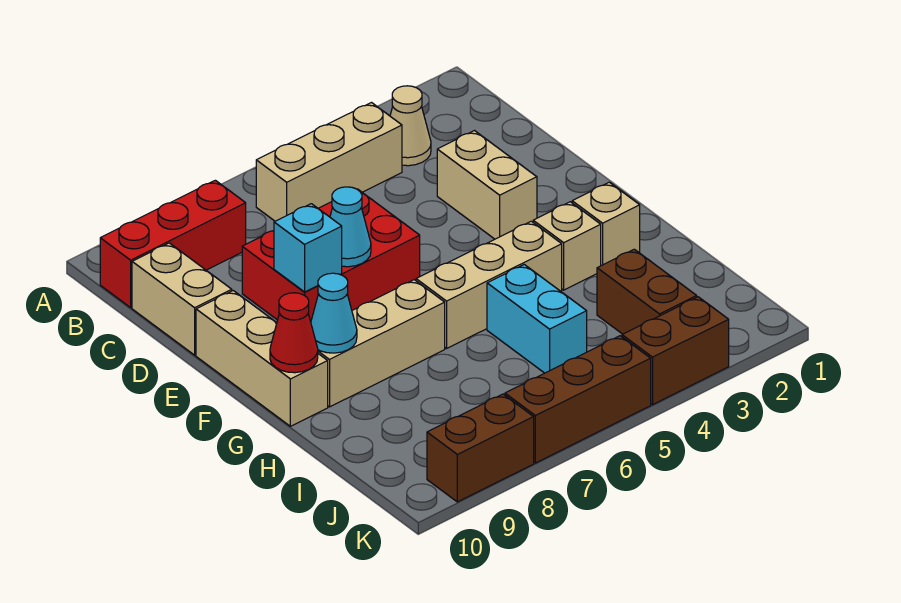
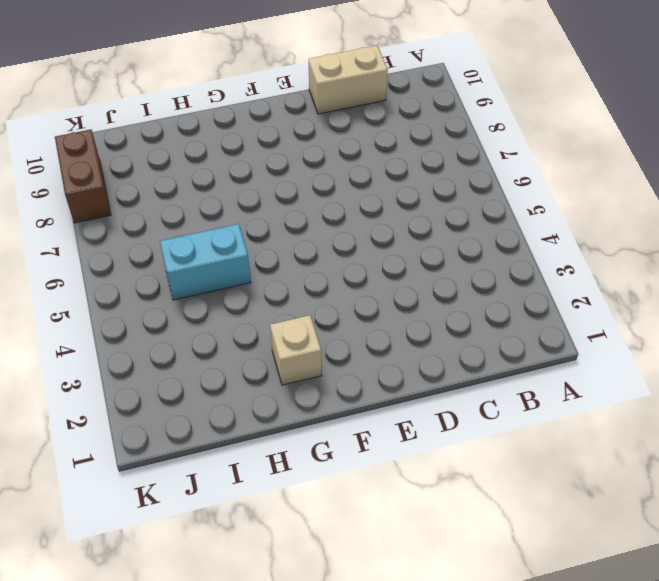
none -> tan 1x1 cone [390,86,431,166]
none -> tan 1x3 brick [256,103,402,221]
none -> red 1x3 brick [100,180,246,308]

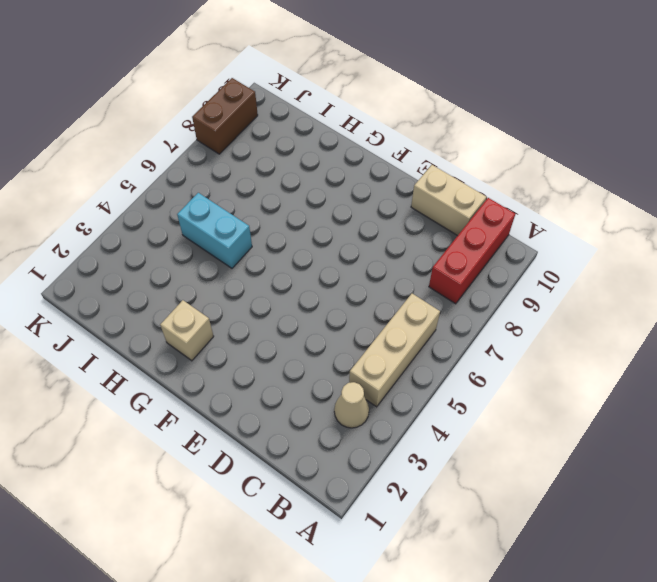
none -> tan 1x2 brick [437,131,537,239]
none -> red 2x3 brick [242,189,420,322]
none -> tan 1x3 brick [196,291,328,426]

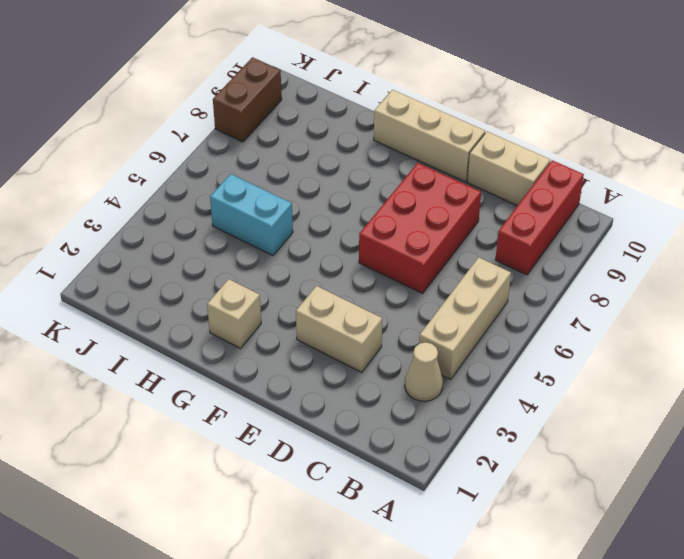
none -> tan 1x1 brick [533,202,601,290]
none -> tan 1x3 brick [416,221,562,348]
none -> tan 1x3 brick [318,280,445,407]

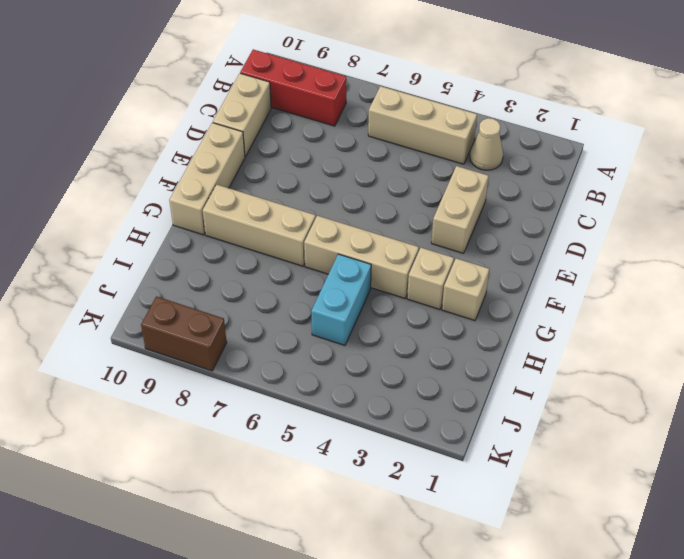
none -> red 2x3 brick [242,189,420,322]
none -> brown 1x2 brick [597,249,697,334]
none -> brown 1x2 brick [622,297,729,405]

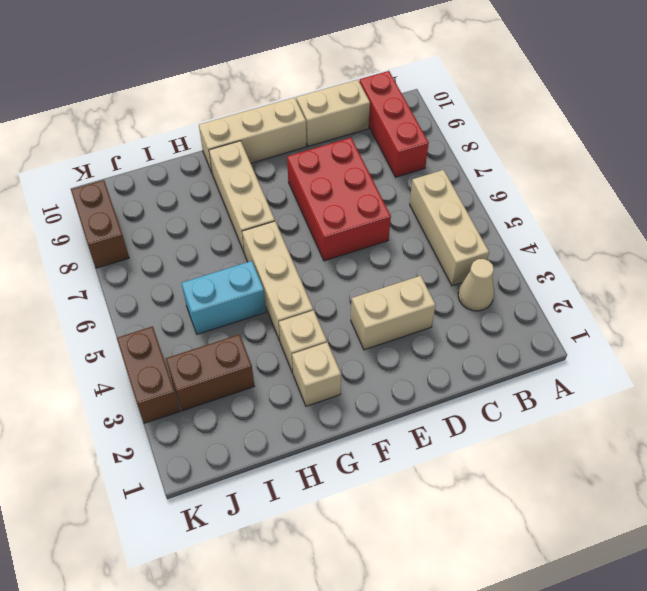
none -> brown 1x3 brick [505,336,651,463]
none -> cyan 1x1 cone [330,187,371,267]
none -> cyan 1x1 brick [274,204,342,292]

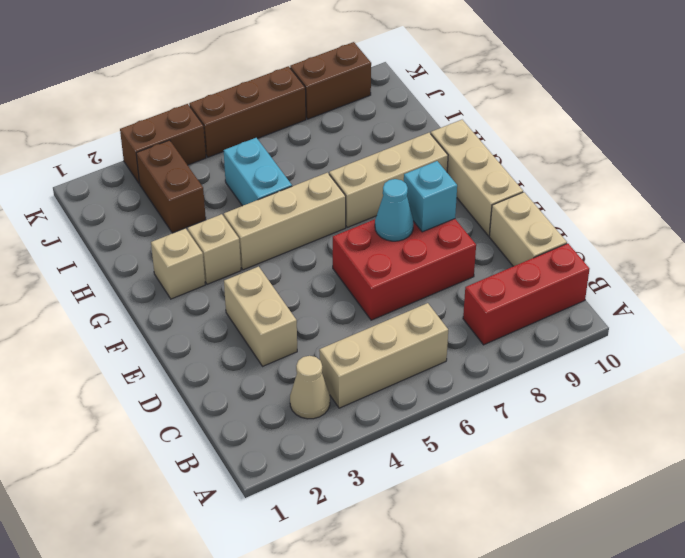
none -> cyan 1x1 cone [311,273,357,353]
none -> red 1x1 cone [270,293,318,373]

